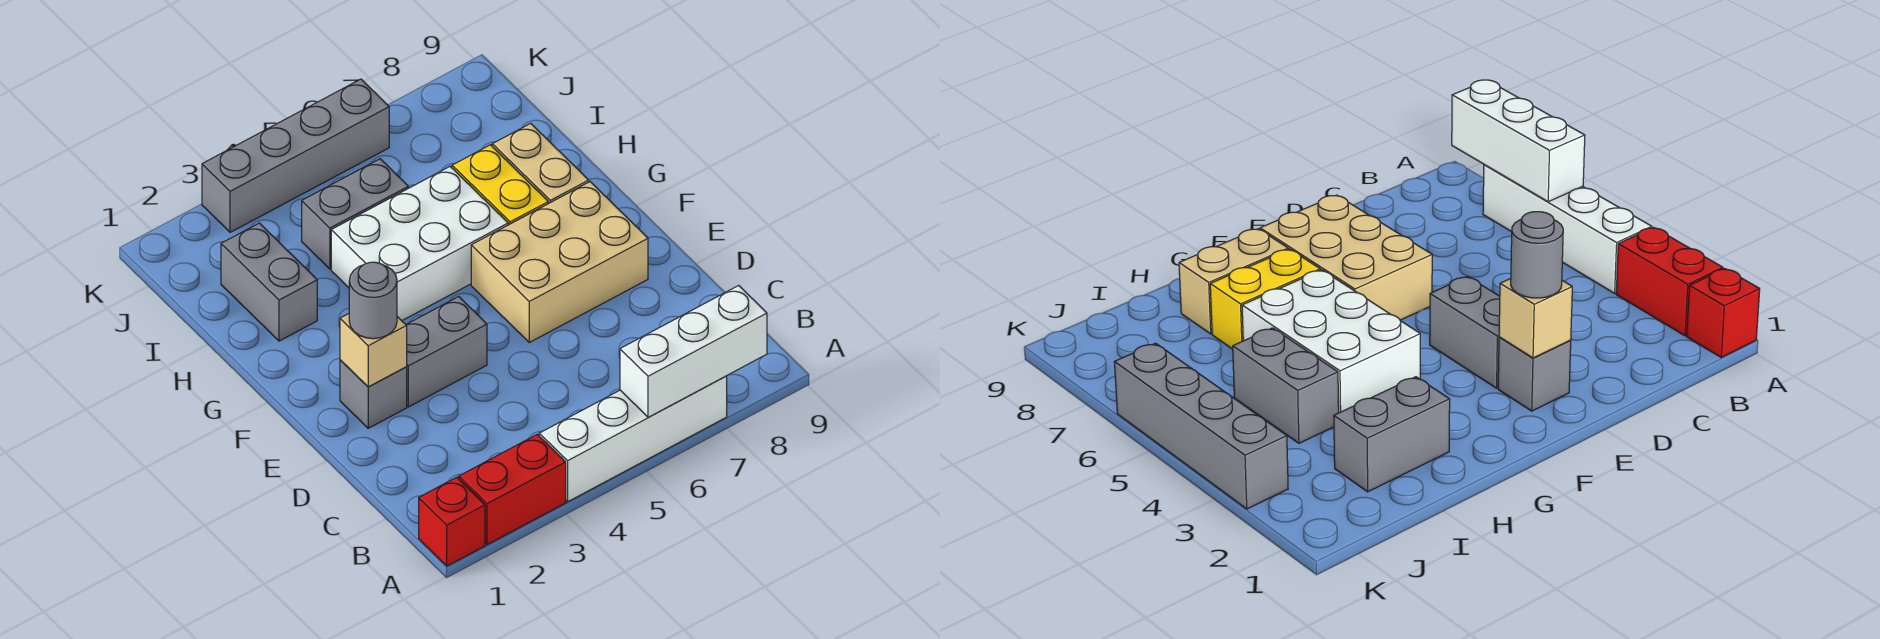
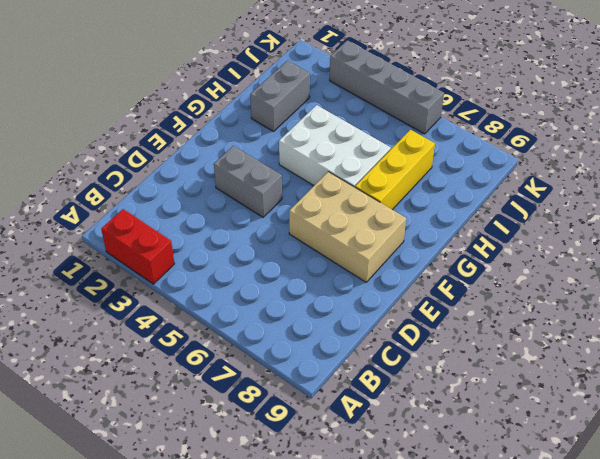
yellow 1x3 brick [355,130,435,210] -> yellow 1x2 brick [452,145,548,225]
none -> red 1x1 brick [419,477,485,566]
none -> white 1x4 brick [539,376,727,502]
none -> grey 1x1 brick [340,360,407,428]

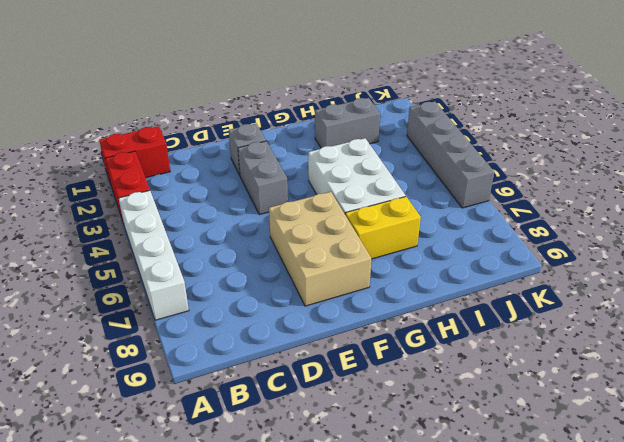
red 1x2 brick [99,126,170,184] -> red 1x1 brick [419,477,485,566]
none -> tan 1x2 brick [492,123,589,204]
none -> grey 1x2 brick [302,159,408,269]
none -> white 1x3 brick [620,285,767,418]

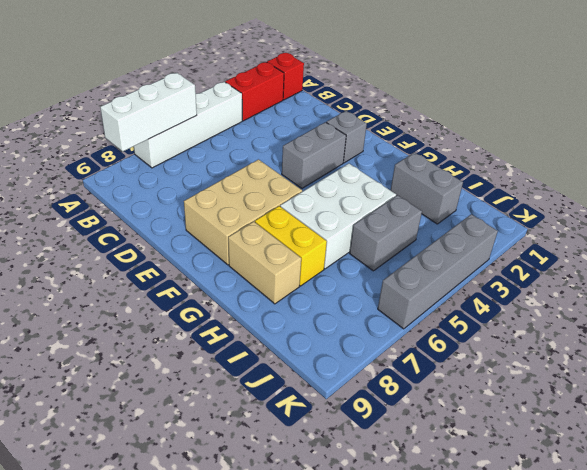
none -> tan 1x1 brick [340,314,407,387]
none -> grey 1x1 round brick [349,262,397,339]

